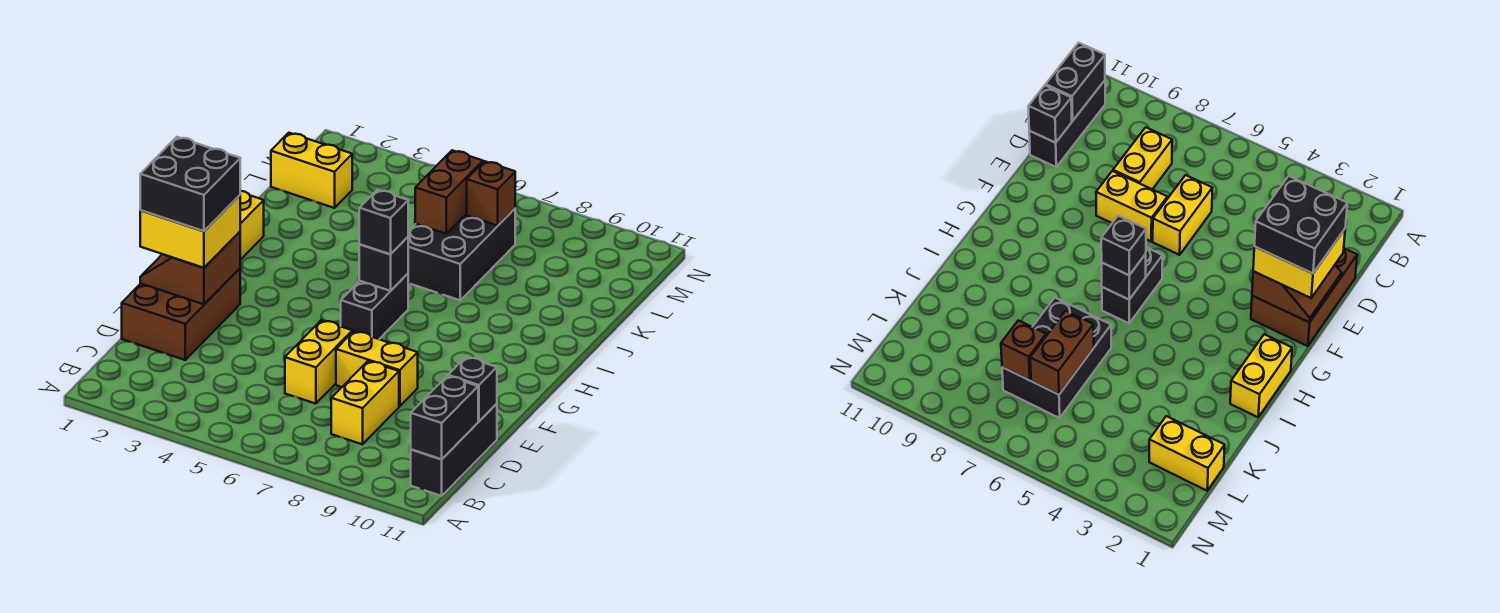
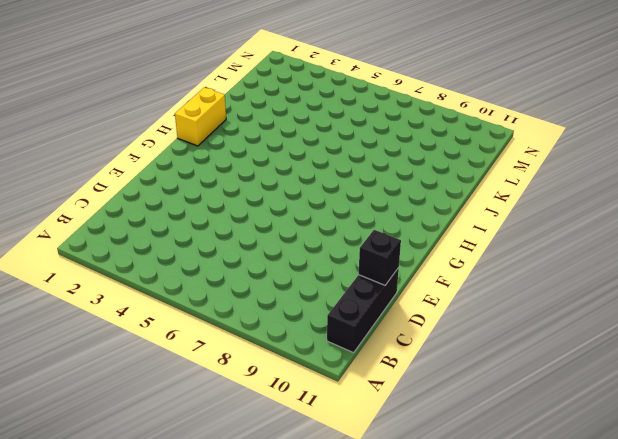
none -> yellow 1x2 brick [331,361,399,444]
none -> brown 2x3 brick [122,268,240,360]
none -> yellow 1x2 brick [285,320,352,404]

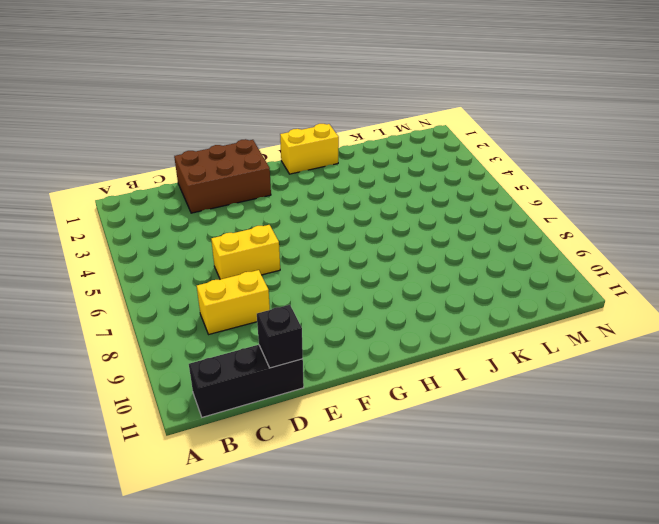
none -> yellow 1x2 brick [336,331,418,406]
none -> black 1x2 brick [341,274,408,339]
none -> black 2x3 brick [408,209,515,300]

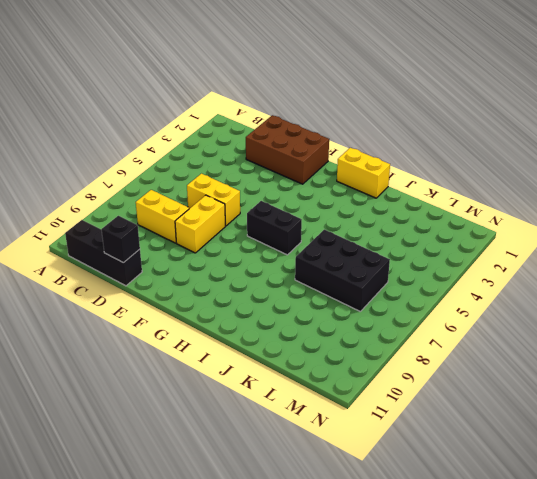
none -> yellow 1x2 brick [271,133,352,208]
none -> black 1x2 brick [411,376,478,459]
none -> brown 2x2 slope [140,232,240,304]

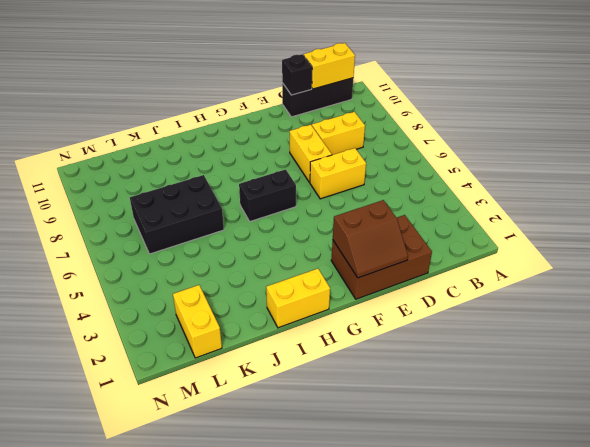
yellow 1x2 brick [304,43,355,89] -> black 1x2 brick [411,376,478,459]
none -> black 1x1 brick [359,237,408,291]
none -> brown 1x2 brick [415,150,483,234]
none -> brown 1x1 brick [467,161,515,226]

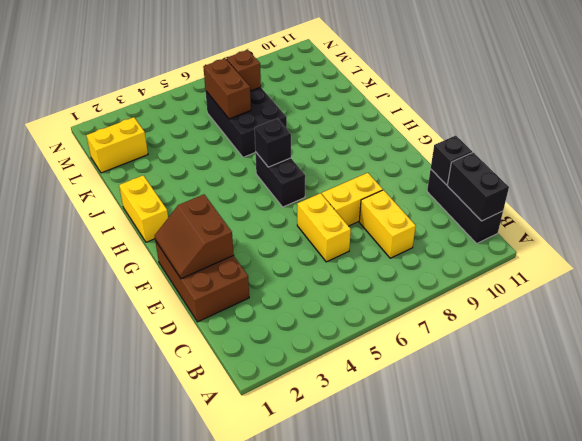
none -> yellow 2x2 brick [140,195,240,268]
none -> black 1x1 brick [359,190,408,254]
none -> black 2x2 brick [140,137,240,231]

